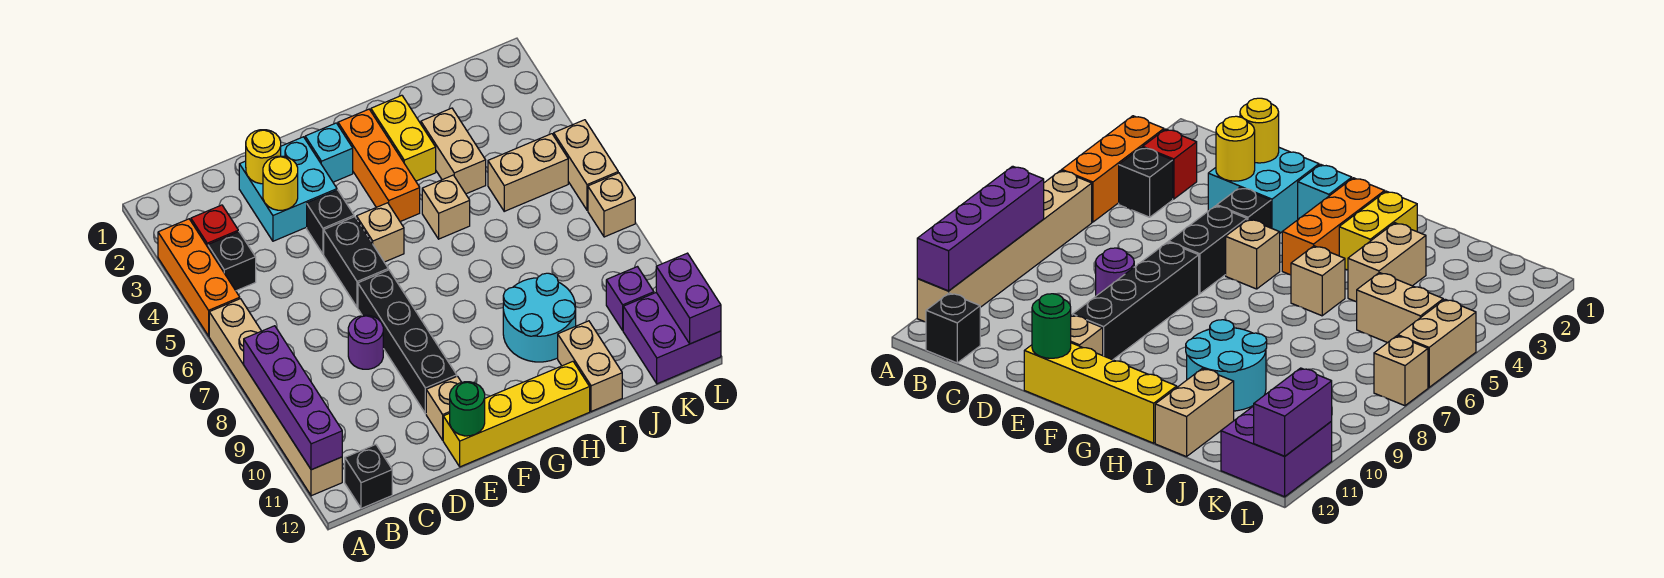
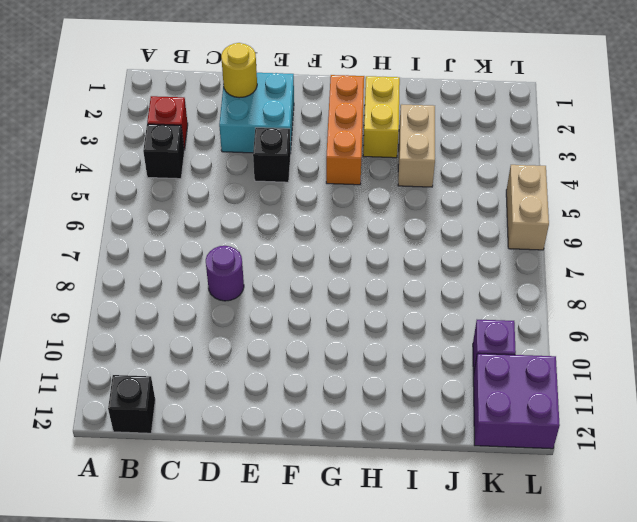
none -> orange 1x3 brick [158,219,240,336]
none -> tan 1x6 brick [209,299,342,496]
none -> black 1x2 brick [324,217,388,307]
none -> black 1x4 brick [358,270,457,414]

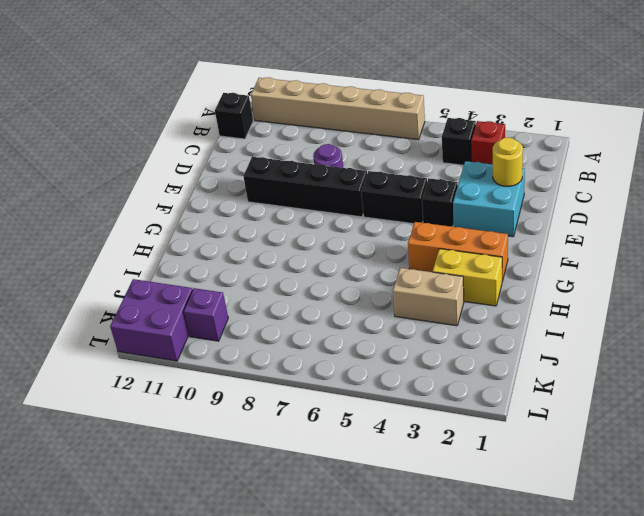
none -> orange 1x3 brick [158,219,240,336]
none -> tan 1x1 brick [426,376,461,440]
none -> yellow 1x4 brick [443,362,590,467]
none -> cyan 1x1 brick [305,123,353,182]

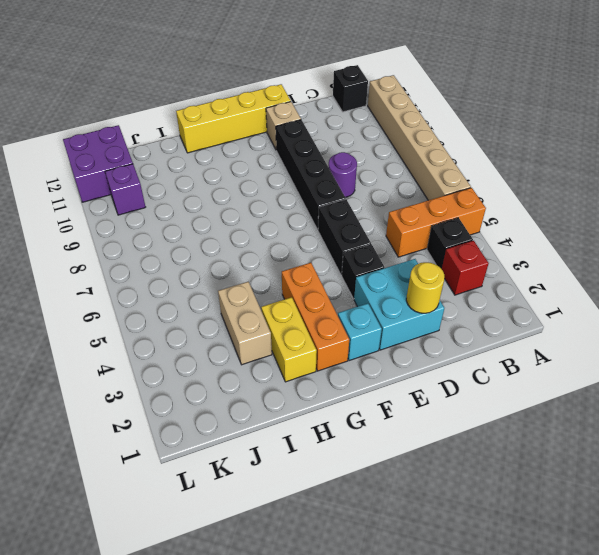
orange 1x3 brick [386,188,486,257] -> orange 1x3 brick turned to [158,219,240,336]
none -> tan 1x1 brick [357,203,404,262]
none -> tan 1x1 brick [422,175,470,239]
none -> cyan 2x2 round brick [503,273,576,362]
none -> tan 1x2 brick [558,321,622,412]

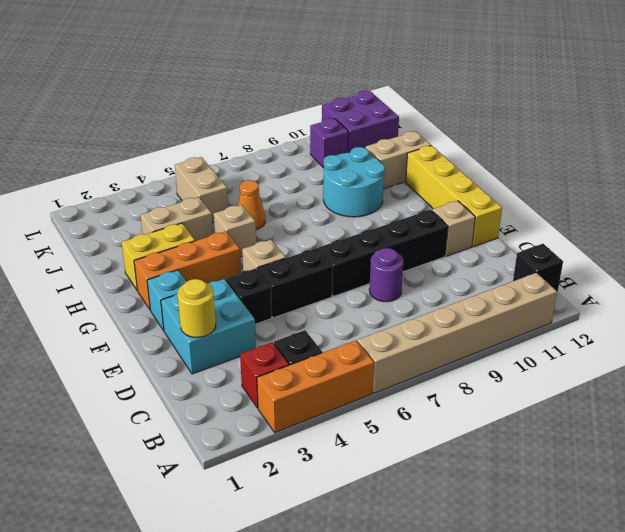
orange 1x1 cone [238,180,265,230] -> none
none -> tan 1x2 brick [554,120,618,210]
none -> tan 1x1 brick [588,173,635,237]
none -> purple 1x4 brick [244,326,342,470]
none -> yellow 1x1 round brick [263,156,298,210]

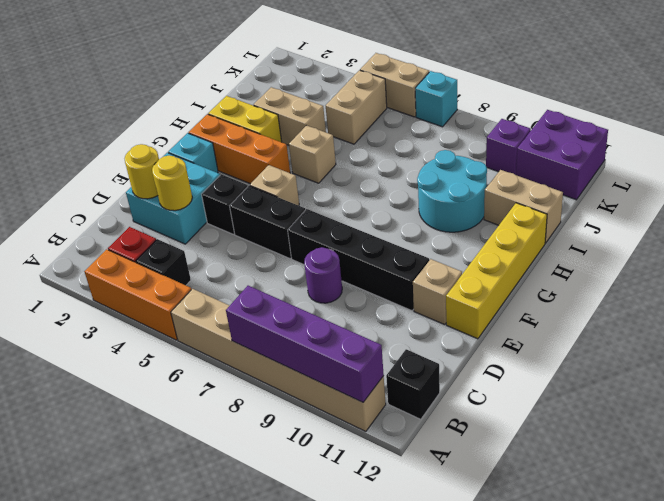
cyan 1x1 brick [415,71,457,127] -> tan 1x1 brick [588,173,635,237]
none -> green 1x1 round brick [450,382,485,436]
none -> purple 1x2 brick [656,253,721,344]

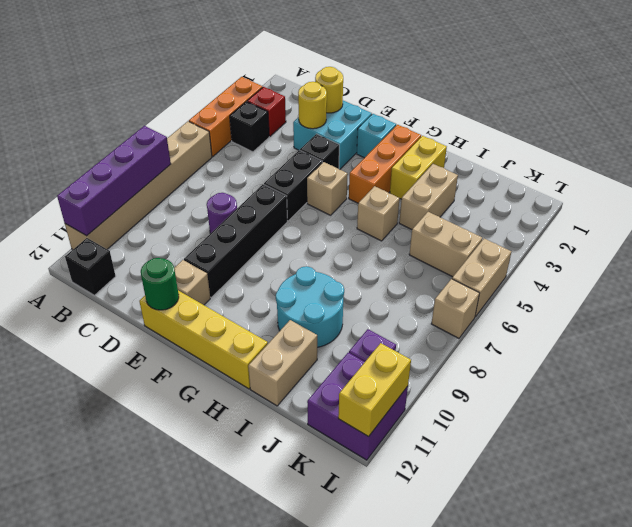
yellow 1x2 brick [338,343,411,437] -> purple 1x2 brick [656,253,721,344]

